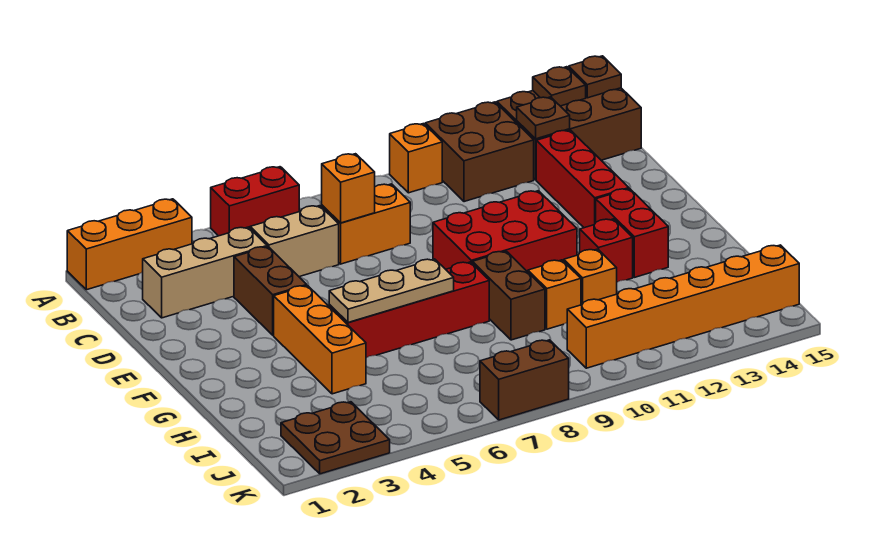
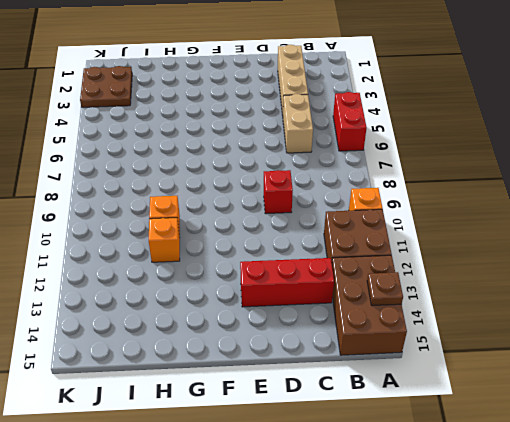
red 1x1 brick [264,170,293,214] -> red 1x1 brick moved to [580,219,633,282]
none -> orange 1x3 brick [67,199,192,290]
none -> orange 1x2 brick [322,184,410,264]
none -> brown 1x2 brick [234,247,307,335]

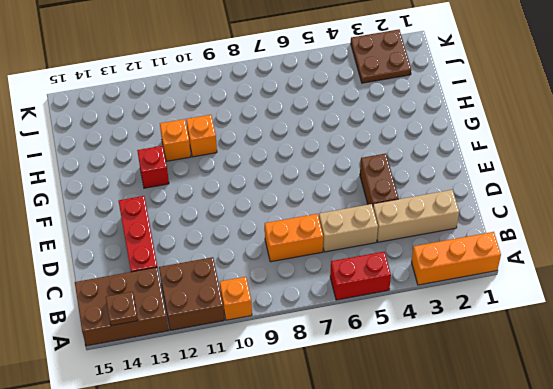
none -> red 2x3 brick [433,191,577,272]
none -> orange 1x3 brick [274,286,366,394]
none -> red 1x2 brick [596,189,668,277]

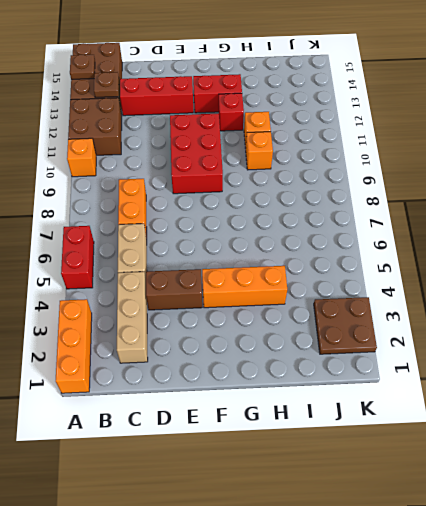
none -> red 1x4 brick [329,262,489,358]
none -> brown 1x2 brick [472,251,545,340]
none -> orange 1x6 brick [567,245,799,368]

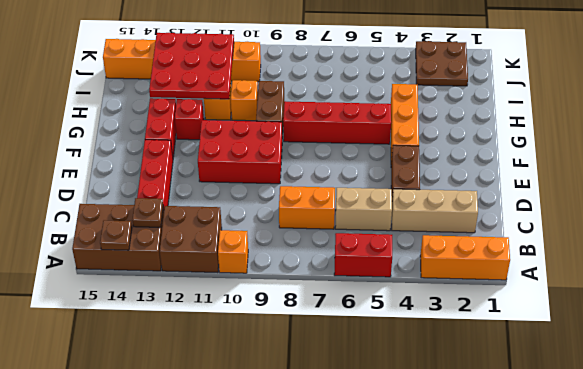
red 3x3 plate [149,33,234,99] -> none
none -> brown 1x2 brick [480,340,569,420]
none -> brown 1x1 plate [569,56,621,98]
none -> orange 1x1 brick [322,154,375,223]

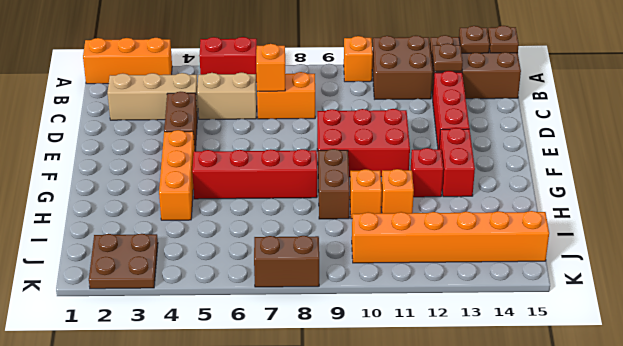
none -> tan 1x3 plate [329,259,454,322]

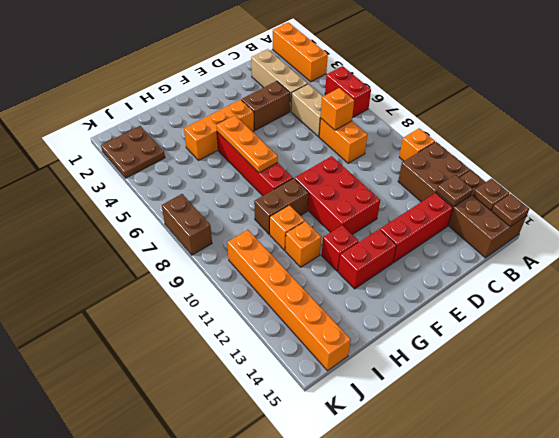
orange 1x3 plate [216,115,278,173] -> tan 1x3 plate [329,259,454,322]

